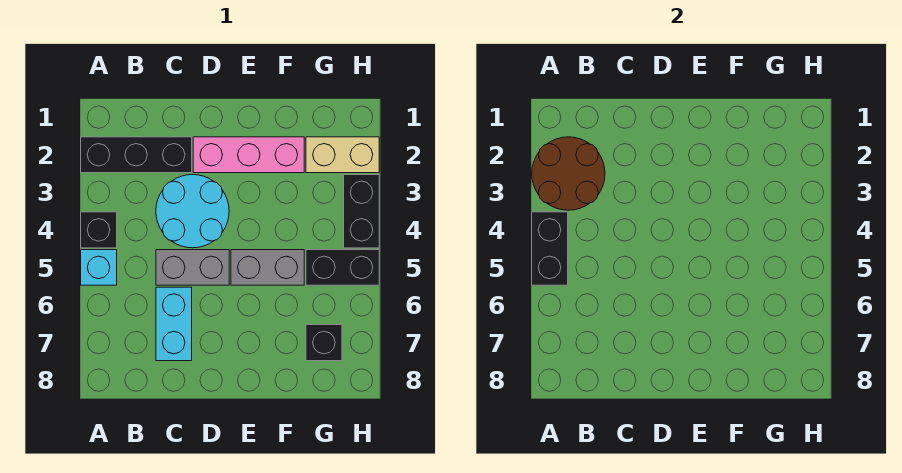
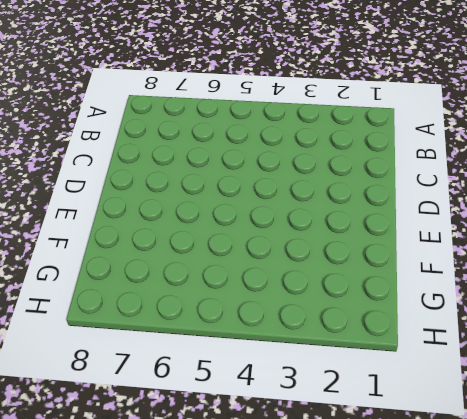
none -> black 1x3 brick [81,137,192,173]
none -> black 1x1 brick [81,212,117,248]
none -> cyan 1x1 brick [81,250,117,285]

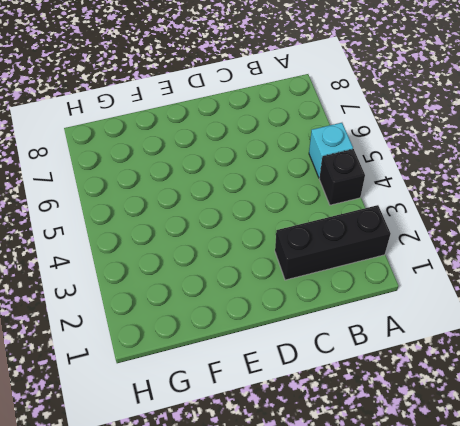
none -> cyan 2x2 round brick [156,175,229,248]
none -> grey 1x2 brick [156,250,229,285]
none -> cyan 1x2 brick [156,287,192,361]

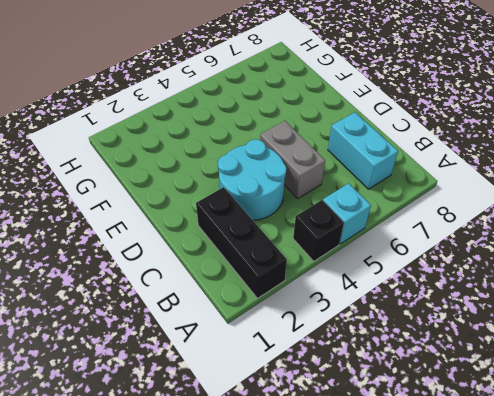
cyan 1x2 brick [328,112,398,189] -> cyan 1x2 brick turned to [156,287,192,361]
none -> pink 1x3 brick [193,137,304,173]
none -> grey 1x2 brick [231,250,304,285]
none -> tan 1x2 brick [306,137,379,173]

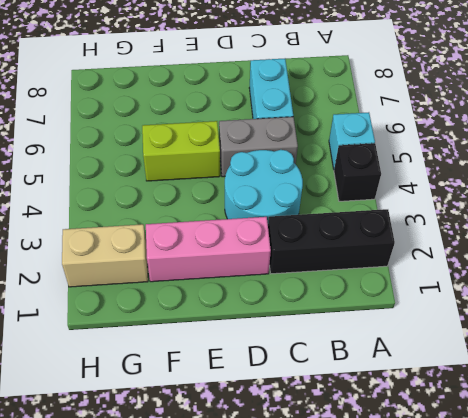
lime 1x2 brick [142,121,220,181] -> grey 1x2 brick [231,250,304,285]
none -> black 1x2 brick [306,250,379,285]
none -> black 1x1 brick [306,325,342,361]
none -> black 1x2 brick [344,175,379,248]

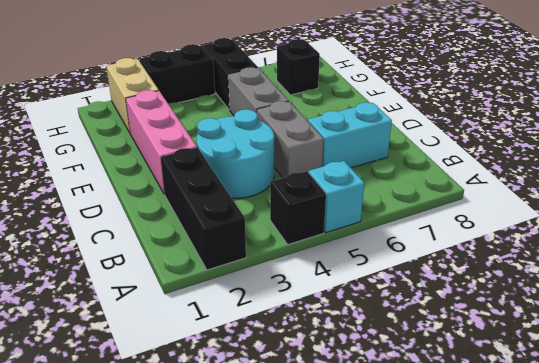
none -> brown 2x2 round brick [532,137,605,210]
none -> black 1x2 brick [532,212,568,285]

